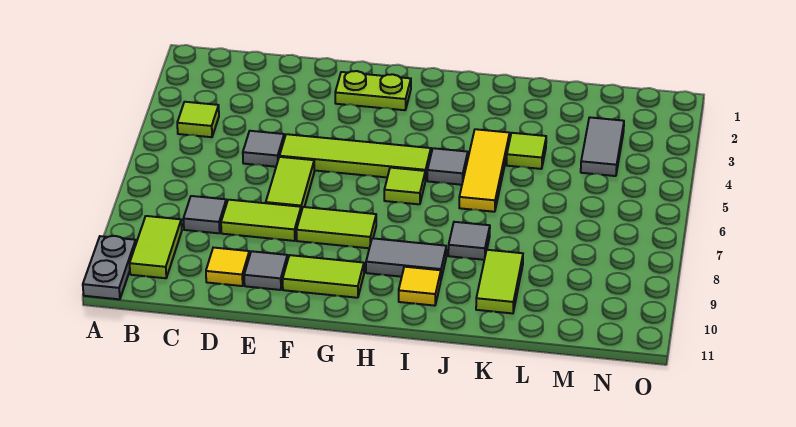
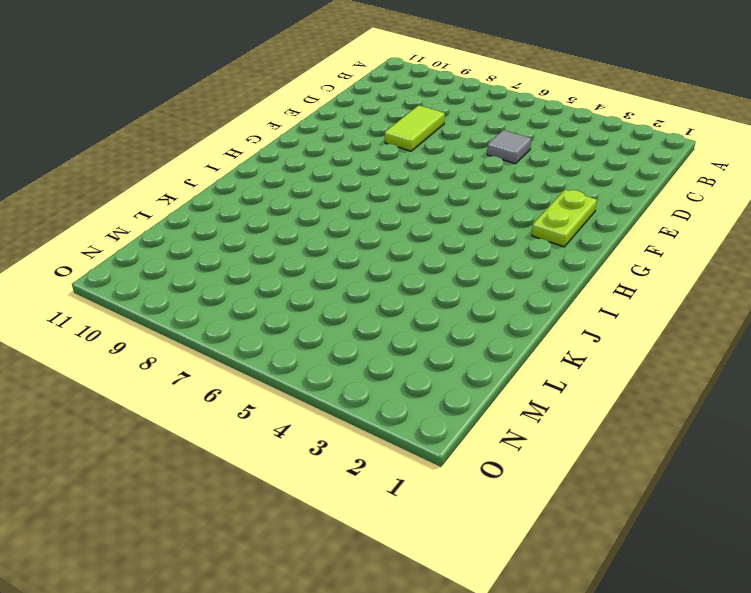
none -> grey 1x2 plate [83,236,136,299]
none -> lime 1x1 tile [177,102,219,137]
none -> lime 1x2 tile [130,216,182,278]

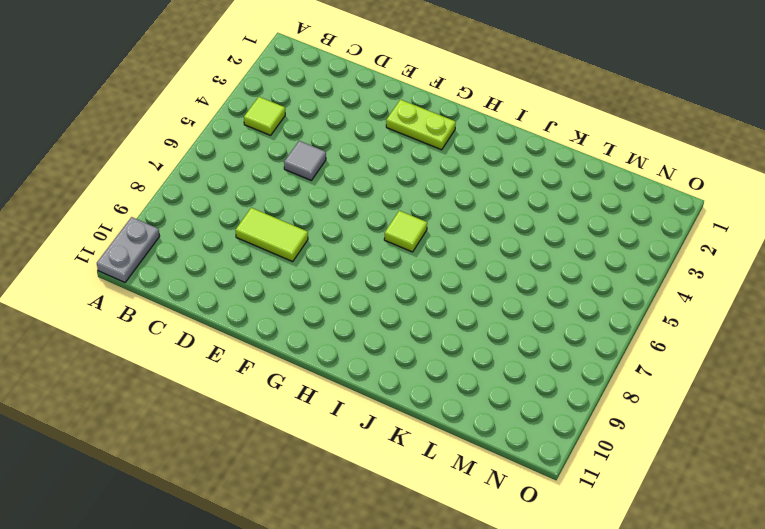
none -> lime 1x2 tile [130,216,182,278]
none -> grey 1x1 tile [183,196,226,233]
none -> yellow 1x1 tile [206,248,249,286]

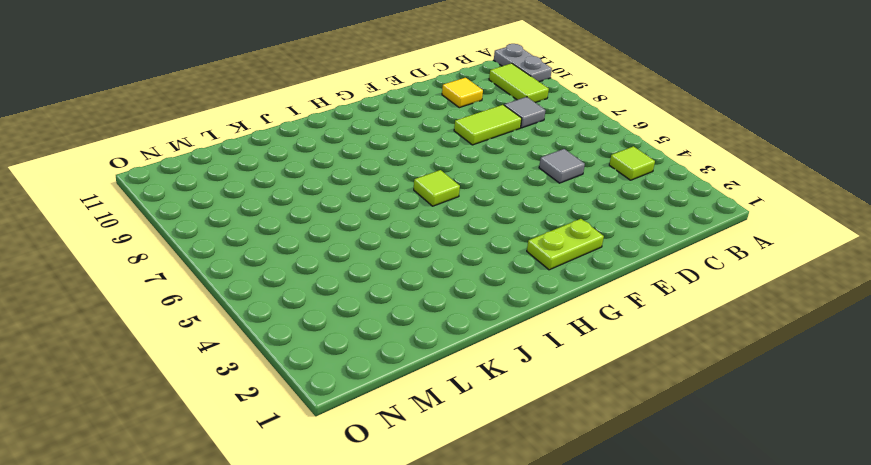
none -> lime 1x4 tile [280,134,431,181]
none -> lime 1x2 tile [266,157,314,211]
none -> grey 1x1 tile [244,251,288,290]

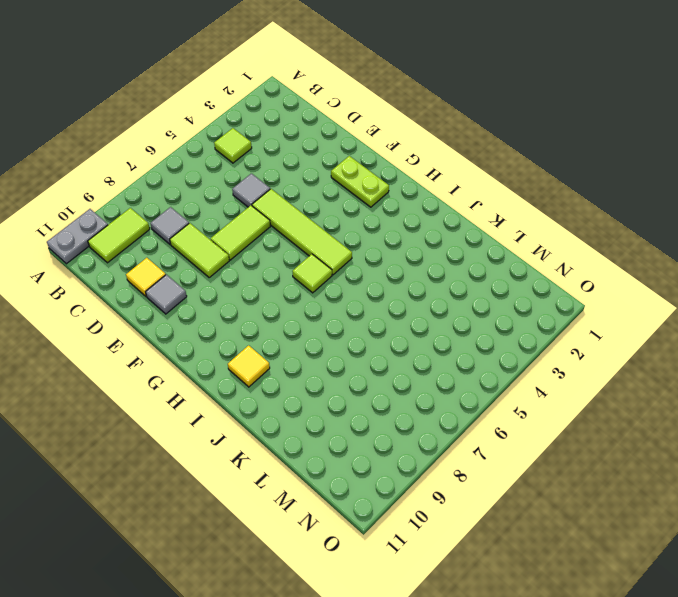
none -> lime 1x2 tile [296,207,376,248]
none -> lime 1x2 tile [283,255,364,298]
none -> grey 1x2 tile [366,238,446,279]

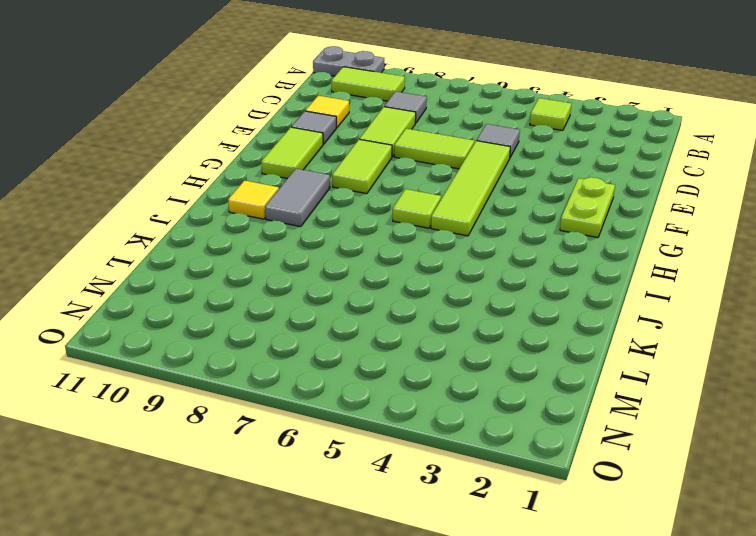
none -> grey 1x1 tile [427,148,468,185]
none -> yellow 1x3 tile [459,129,510,212]
none -> grey 1x1 tile [448,222,490,260]

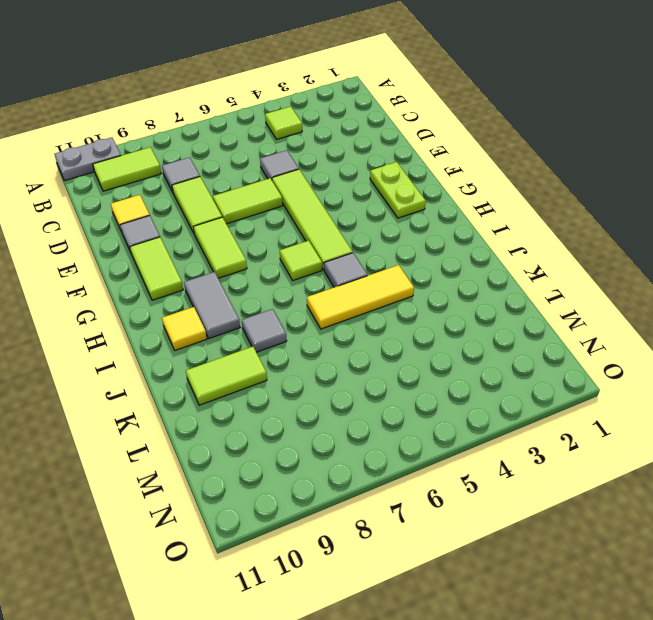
none -> lime 1x1 tile [507,133,546,169]
none -> grey 1x2 tile [581,117,624,176]

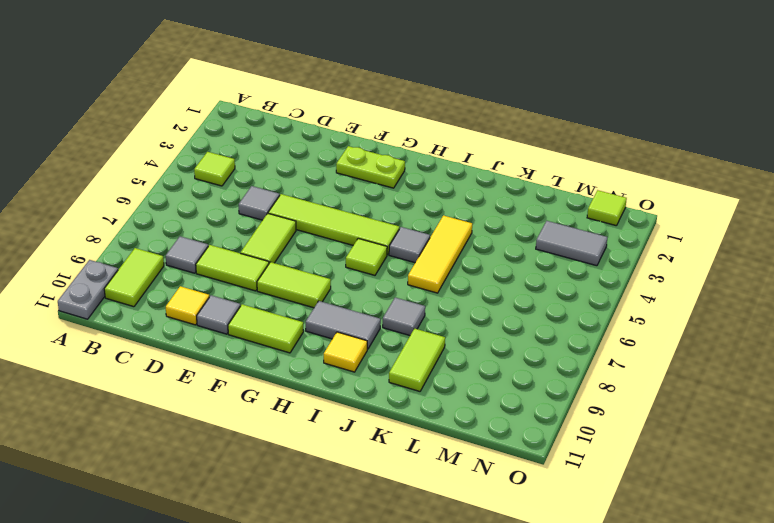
grey 1x2 tile [536,221,607,266] -> grey 1x2 tile turned to [581,117,624,176]
lime 1x1 tile [587,190,627,226] -> lime 1x1 tile moved to [507,133,546,169]

